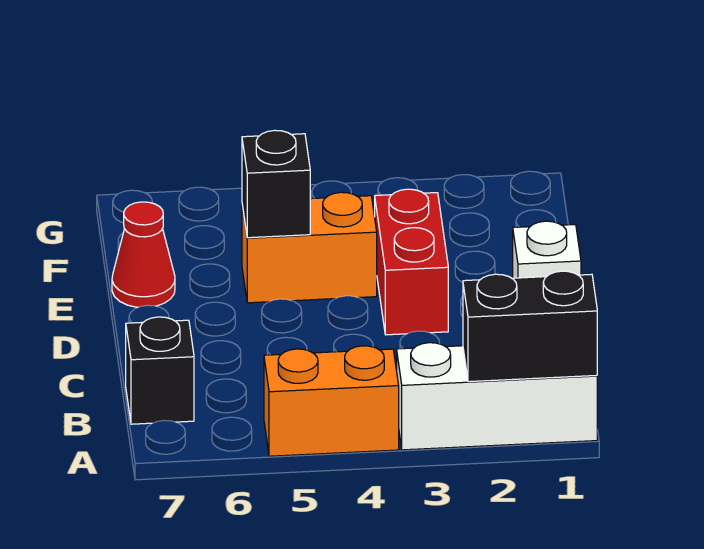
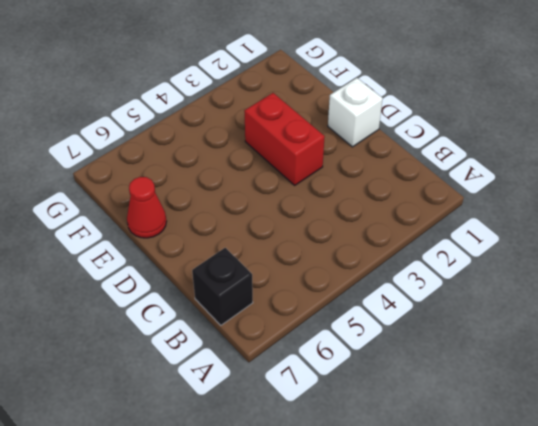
none -> white 1x3 brick [397,343,597,450]
none -> orange 1x2 brick [264,346,399,456]

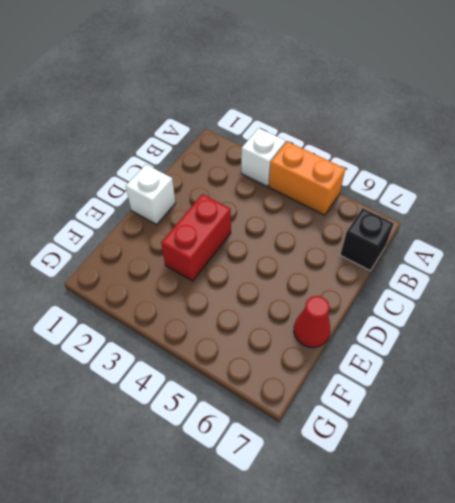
white 1x1 brick [241,128,286,186] -> white 1x3 brick [397,343,597,450]
none -> orange 1x2 brick [242,192,377,303]
none -> black 1x2 brick [463,271,597,382]

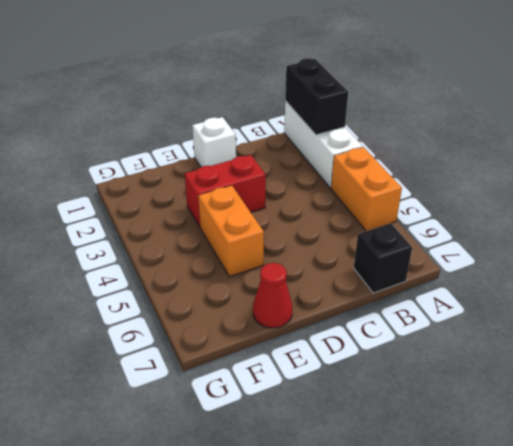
none -> black 1x1 brick [242,130,310,238]

